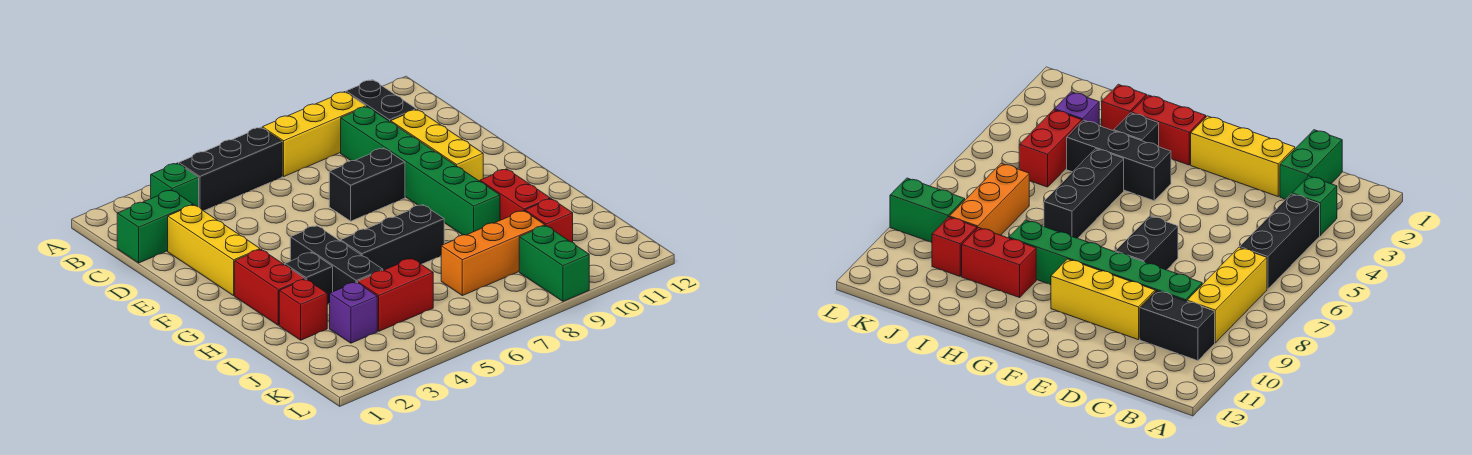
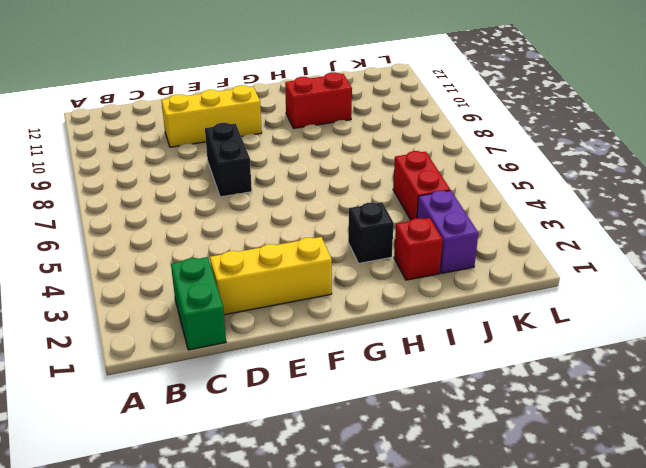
purple 1x2 brick [417,190,478,273] -> purple 1x1 brick [330,282,377,343]
none -> green 1x1 brick [151,163,199,207]
none -> black 1x3 brick [179,128,282,211]
none -> yellow 1x3 brick [262,92,366,176]

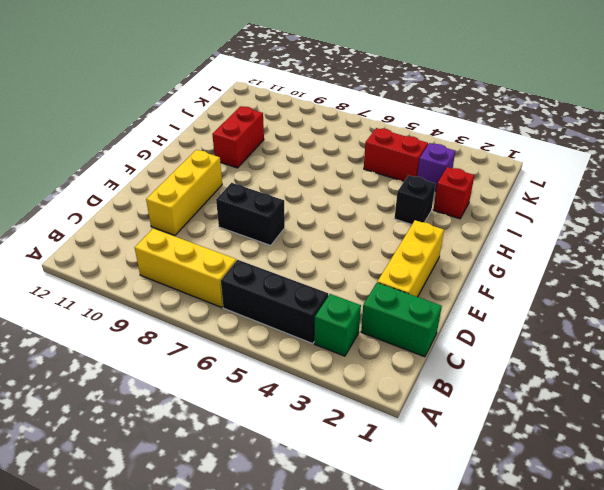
none -> black 1x2 brick [346,80,416,122]
none -> green 1x6 brick [341,107,500,235]
none -> red 1x2 brick [235,249,305,325]

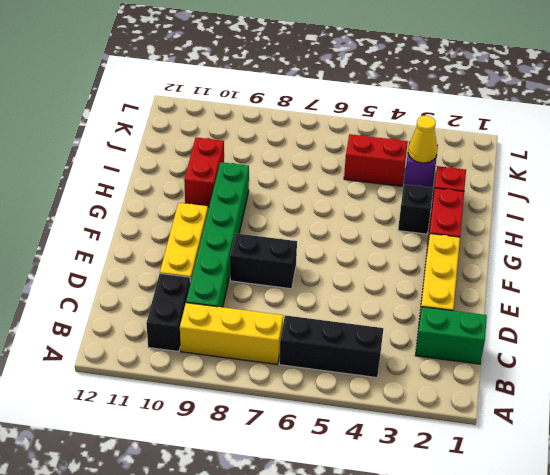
yellow 1x1 cone [408,116,437,163] -> none
none -> green 1x1 brick [151,163,199,207]
none -> black 1x3 brick [290,226,383,292]
none -> black 1x3 brick [341,205,444,270]

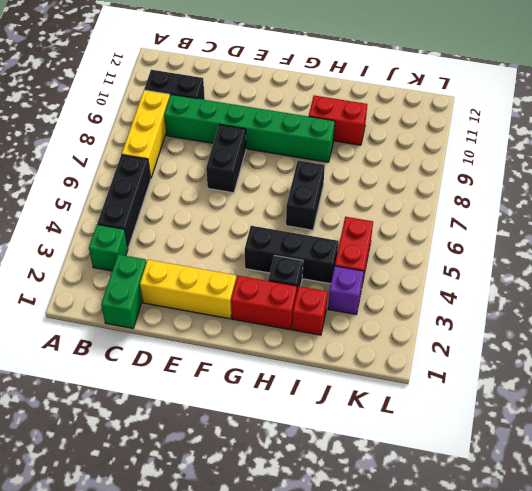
black 1x2 brick [286,160,325,230] -> black 1x3 brick [341,205,444,270]
none -> yellow 1x3 brick [391,110,483,181]
none -> orange 1x3 brick [441,210,545,296]
none -> red 1x1 brick [525,199,573,242]

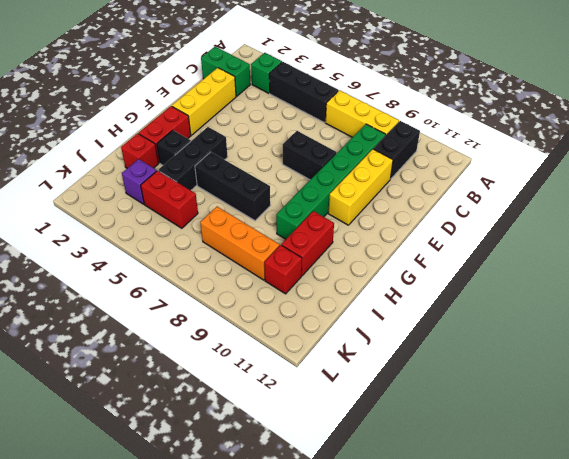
none -> green 1x2 brick [519,226,589,301]

